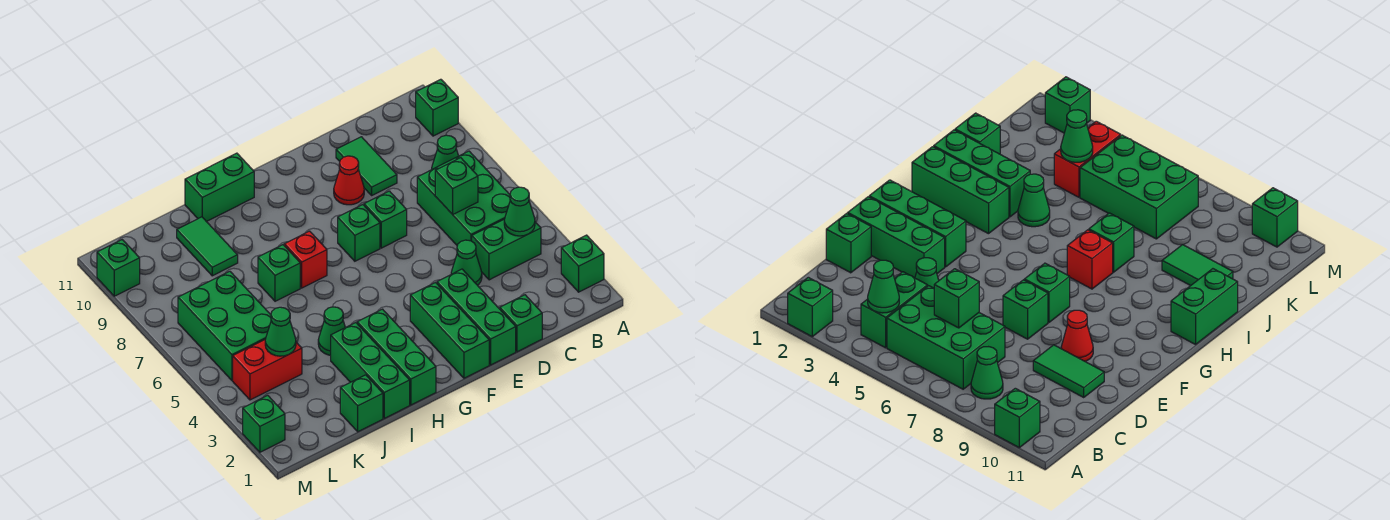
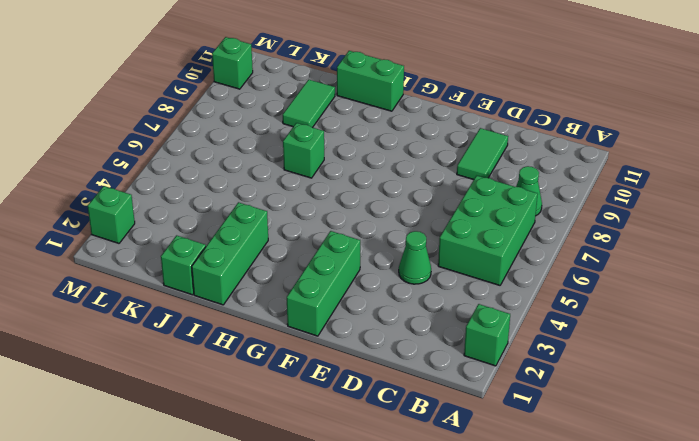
none -> green 1x1 brick [416,79,458,136]
none -> green 1x2 brick [472,220,541,280]
none -> green 1x1 brick [500,295,542,352]

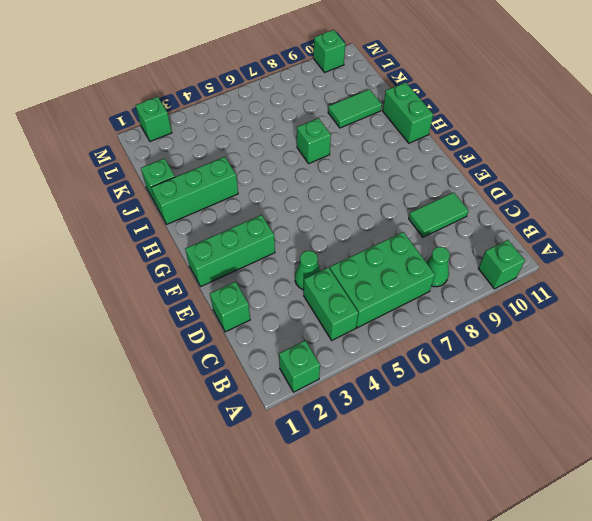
none -> green 1x3 brick [437,269,516,365]
none -> green 1x1 brick [364,191,407,248]
none -> red 1x1 cone [334,156,364,205]

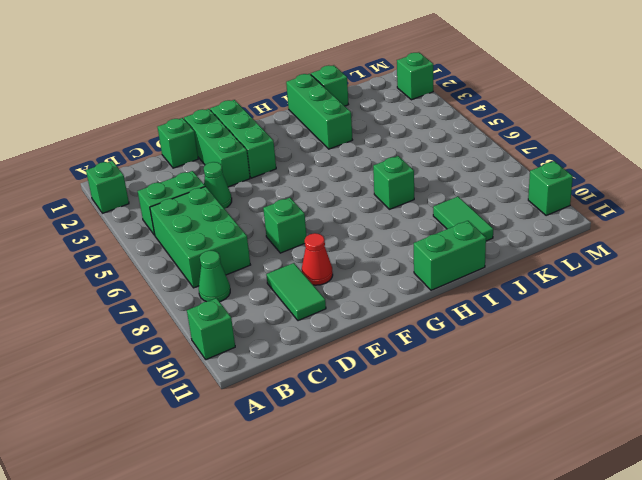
none -> green 1x1 brick [338,205,380,261]
none -> green 1x3 brick [357,309,436,405]
none -> red 1x1 brick [284,231,327,288]

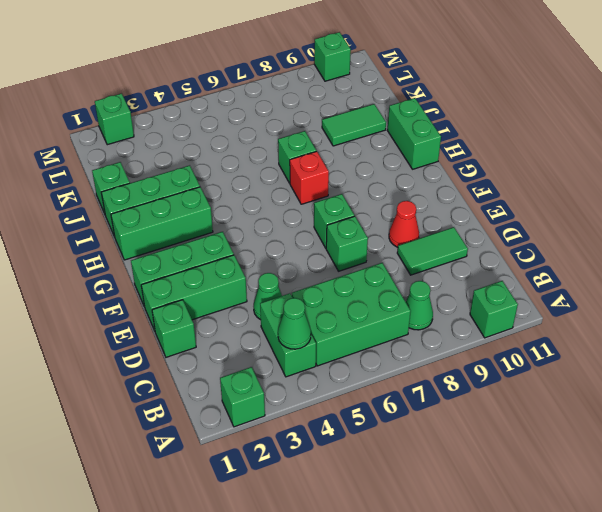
none -> green 1x1 cone [318,307,345,355]
none -> red 1x2 brick [233,340,302,400]
none -> green 2x3 brick [178,271,271,380]

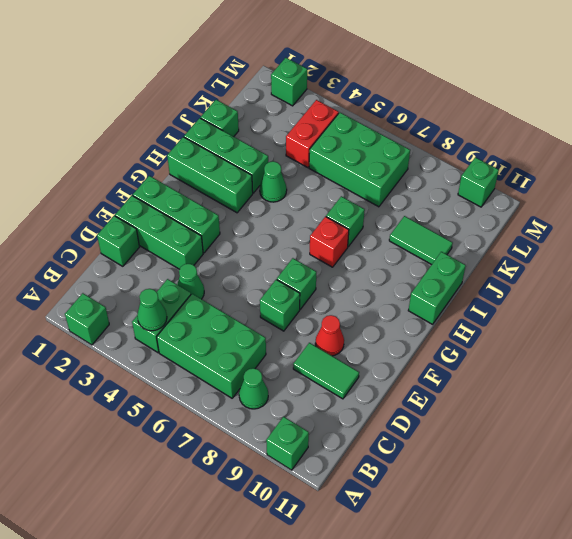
none -> green 1x1 brick [435,158,478,215]
none -> green 1x1 cone [265,307,296,356]

